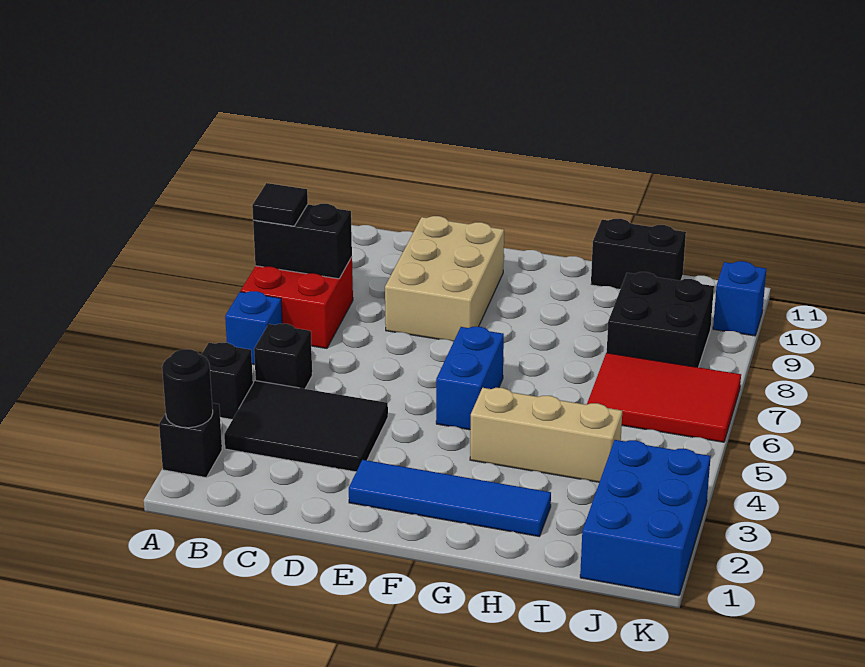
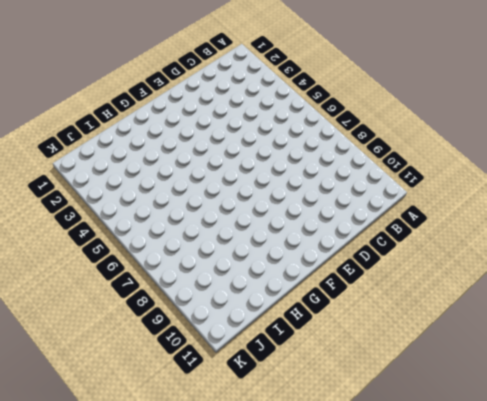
none -> black 1x1 brick [159,403,222,477]
none -> black 1x1 brick [201,343,253,420]
none -> blue 1x1 brick [225,291,282,365]

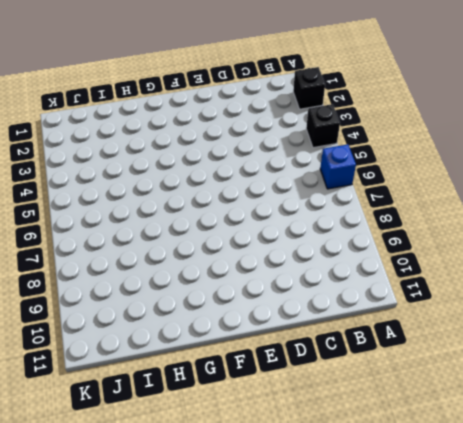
none -> red 2x2 brick [241,257,353,348]
none -> black 2x3 tile [224,381,388,472]
none -> black 1x1 brick [254,324,312,389]

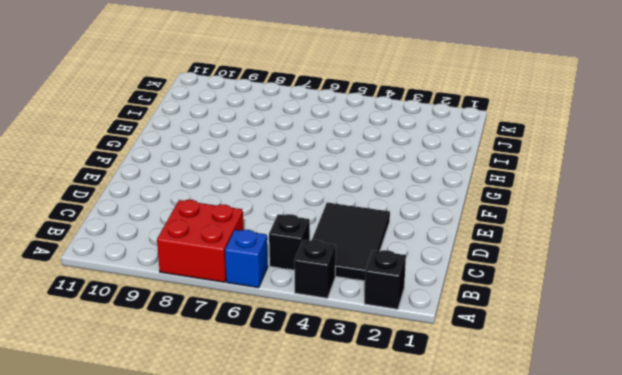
none -> tan 2x3 brick [385,216,504,342]
none -> blue 1x4 tile [349,460,551,536]
none -> blue 1x2 brick [436,327,504,430]

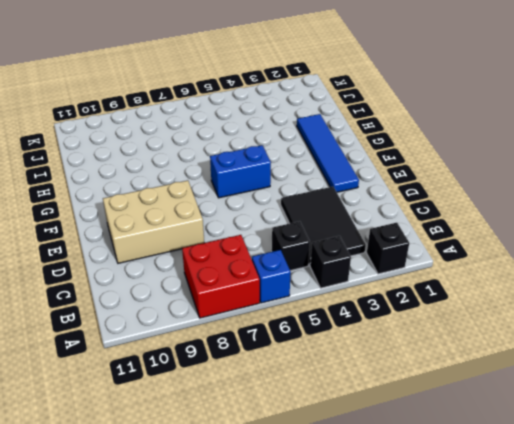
none -> tan 1x3 brick [470,388,622,482]
none -> black 1x2 brick [591,219,686,289]
none -> red 2x3 tile [587,353,741,442]

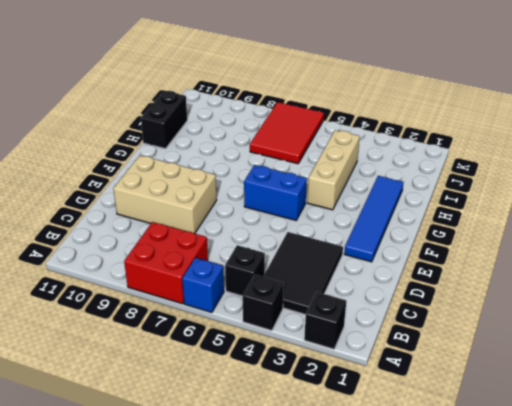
none -> black 2x2 brick [607,272,714,367]
none -> blue 2x3 brick [580,440,711,596]
none -> blue 1x1 brick [713,261,766,336]

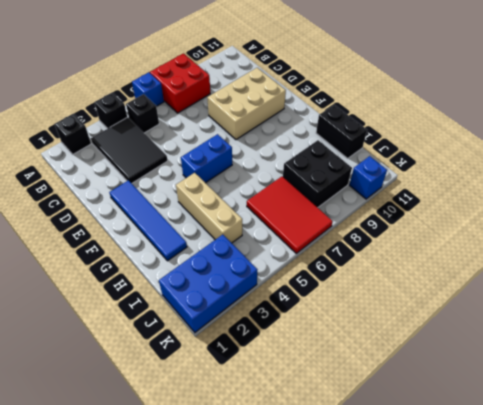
none -> black 1x1 round brick [162,349,213,428]
none -> black 1x2 brick [253,204,352,279]
none -> black 1x1 tile [252,183,308,226]

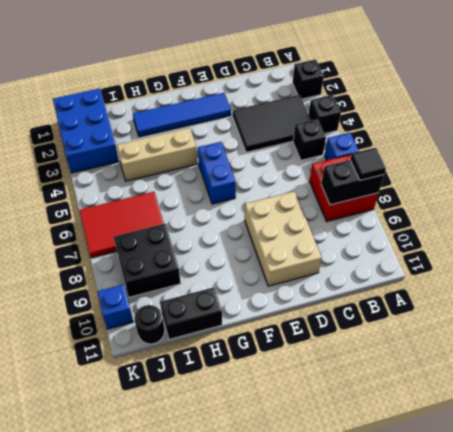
black 1x1 round brick [135,305,165,344] -> black 1x1 round brick moved to [162,349,213,428]

